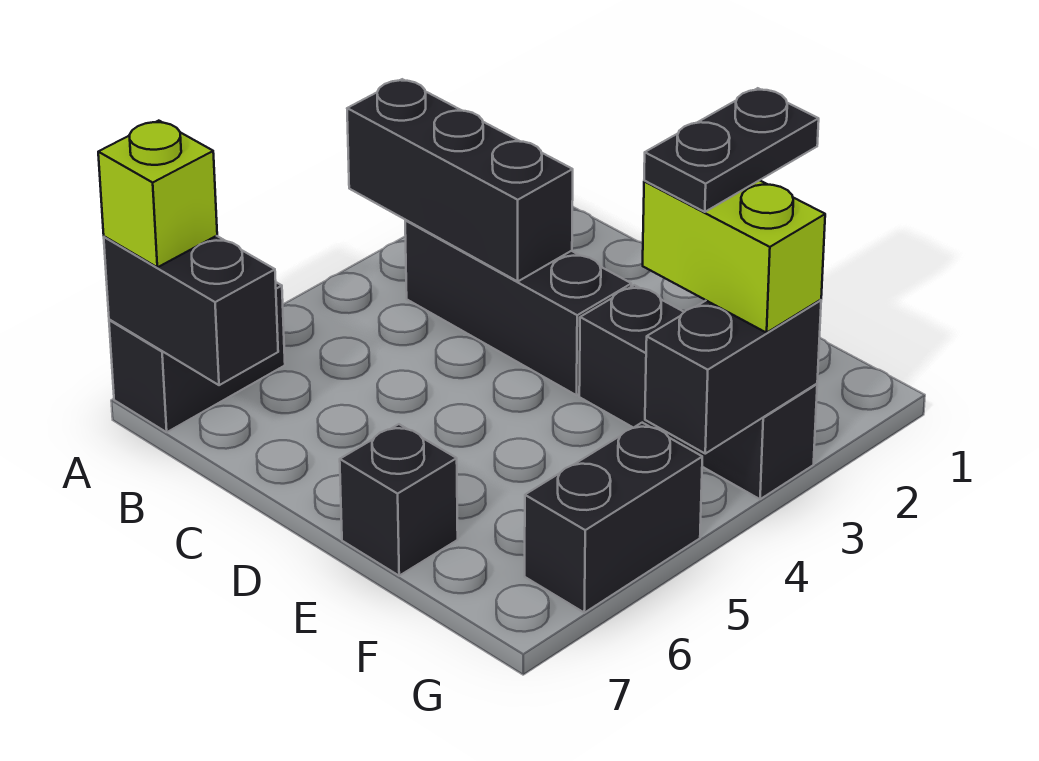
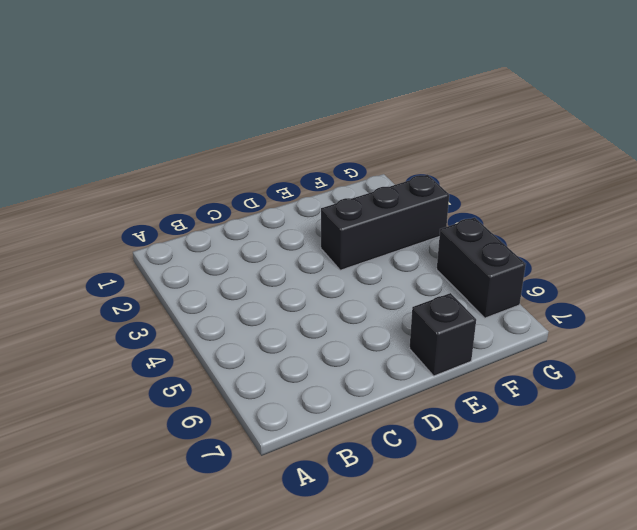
none -> black 1x2 brick [109,282,285,432]
none -> black 1x3 brick [405,220,631,395]

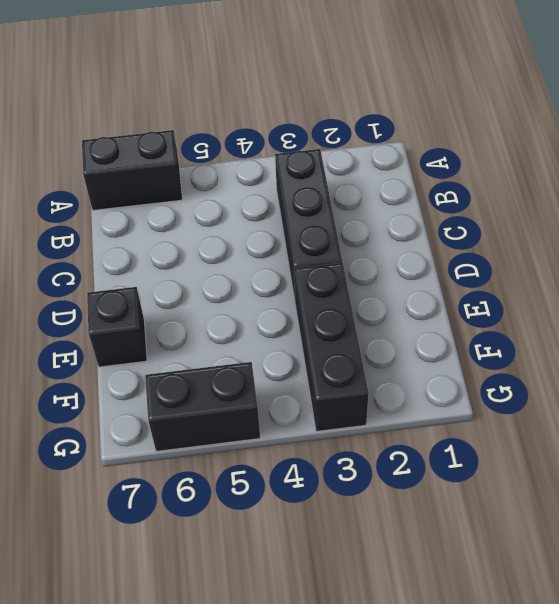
none -> black 1x3 brick [347,79,573,281]
none -> black 1x2 brick [104,236,278,385]

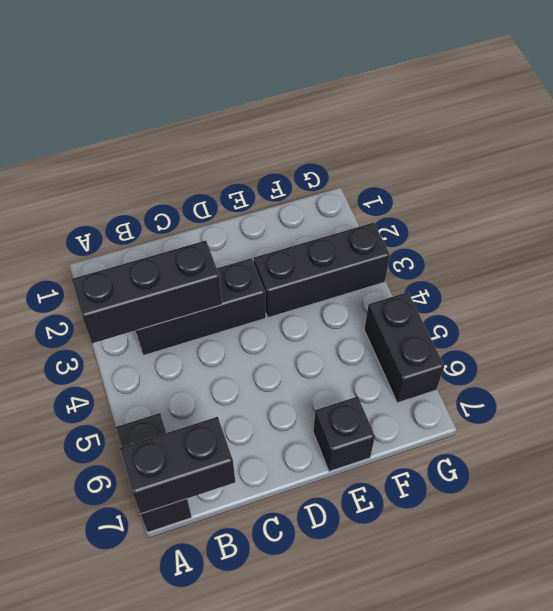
none -> black 1x2 brick [645,300,821,454]
none -> lime 1x1 brick [98,121,217,267]

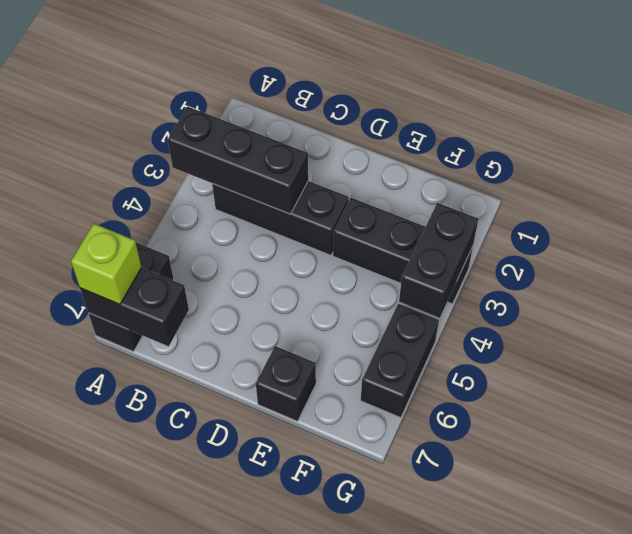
none -> lime 1x2 brick [643,180,825,333]
none -> black 1x2 plate [644,88,819,212]

